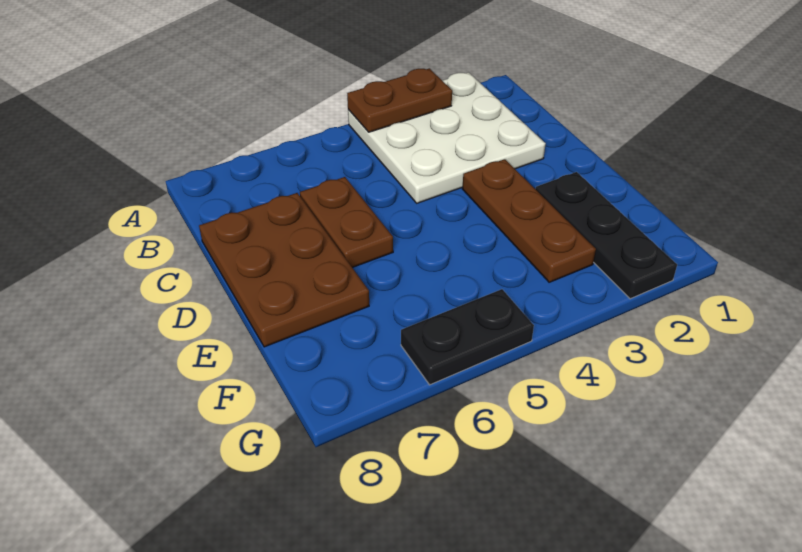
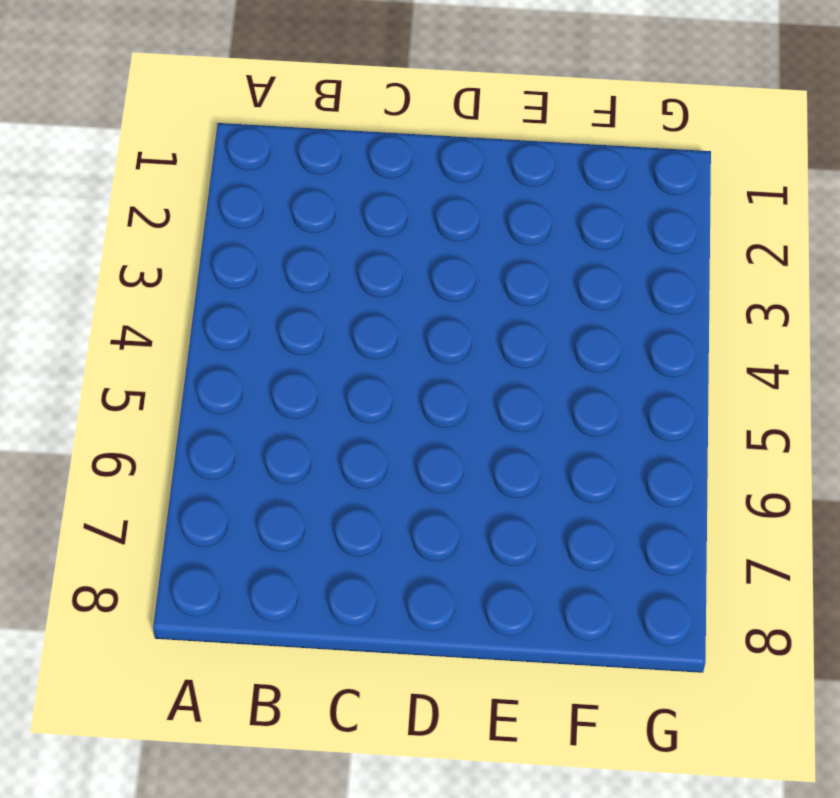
none -> white 3x3 plate [348,72,546,203]
none -> brown 1x2 plate [300,177,393,268]

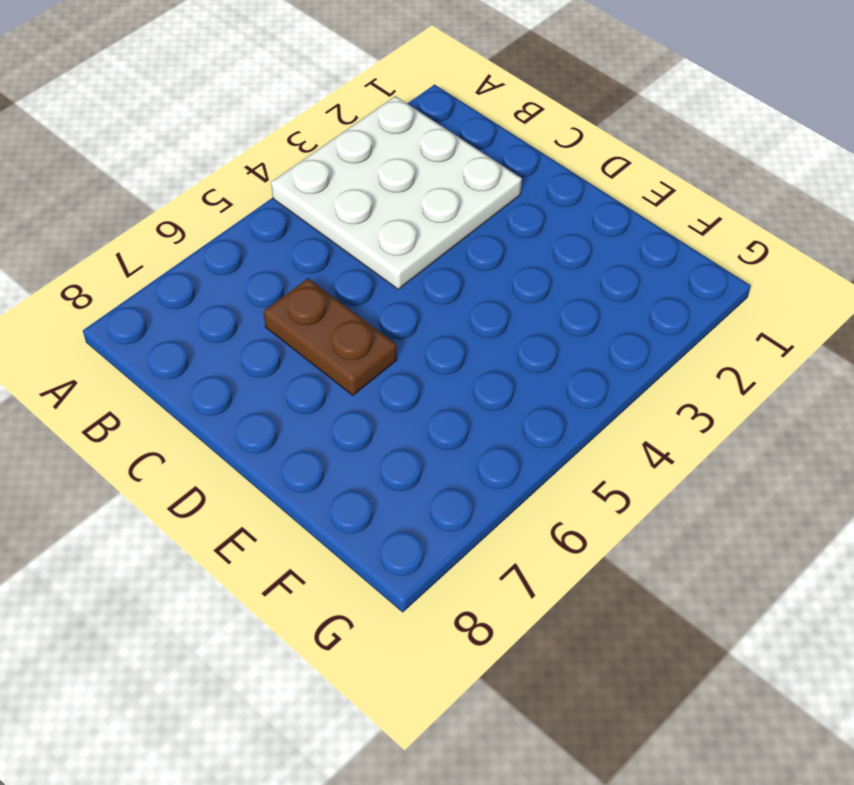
none -> brown 2x3 plate [199,193,369,347]
none -> brown 1x3 plate [462,159,596,282]

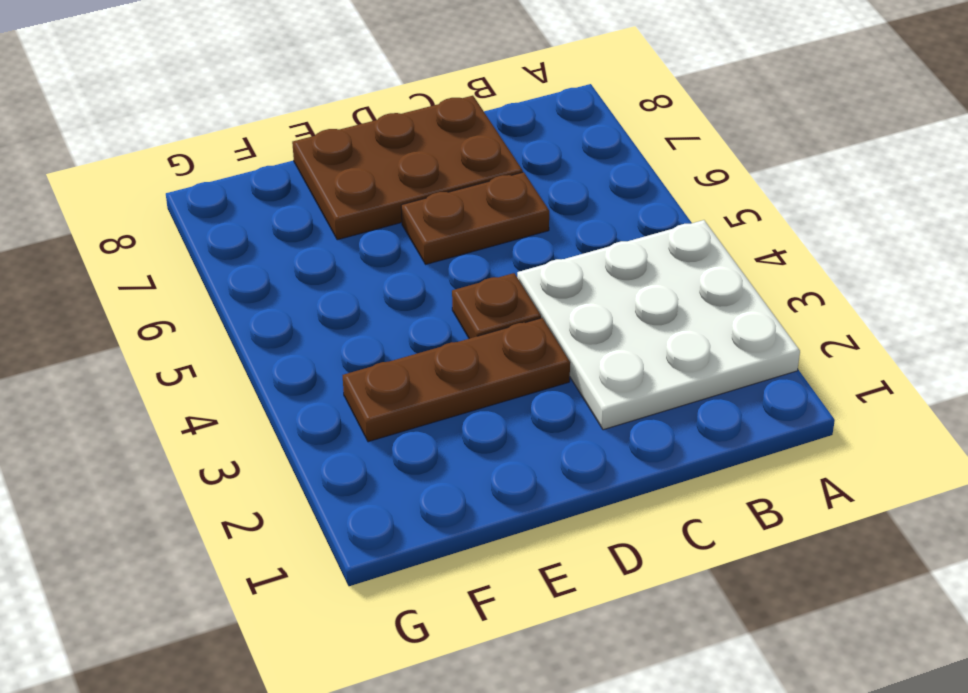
brown 1x1 plate [452,273,541,339] -> none
none -> black 1x3 plate [536,172,677,299]
none -> black 1x2 plate [401,289,534,385]

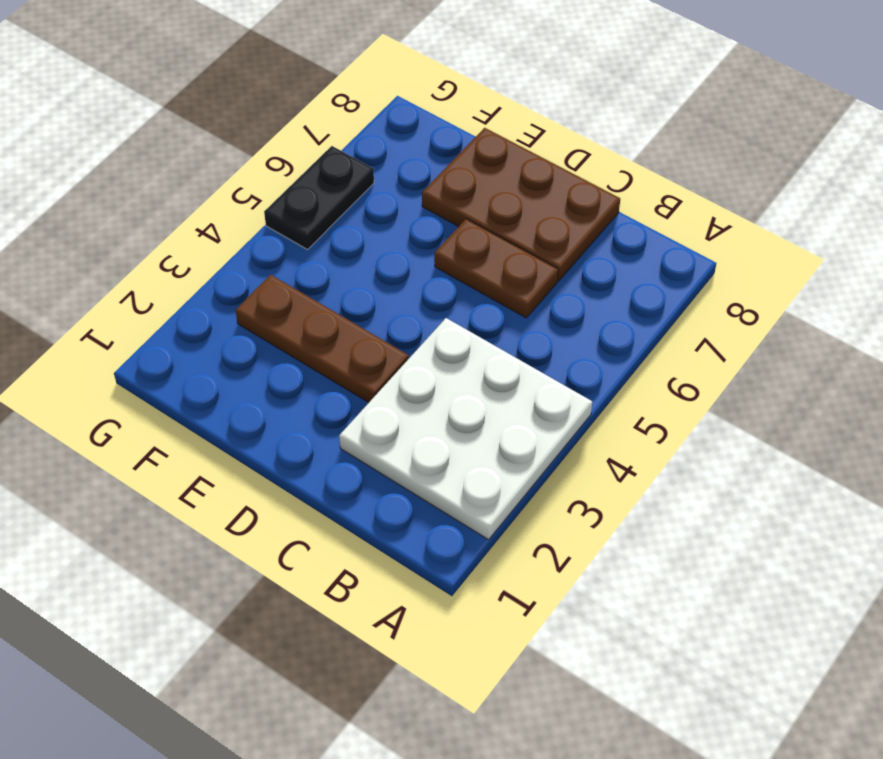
none -> black 1x3 plate [536,172,677,299]
none -> brown 1x2 plate [347,68,452,132]

